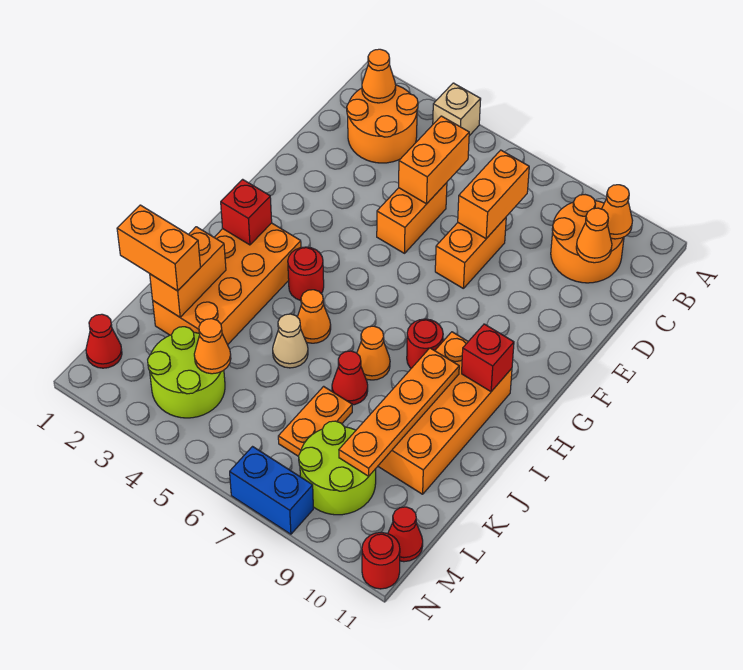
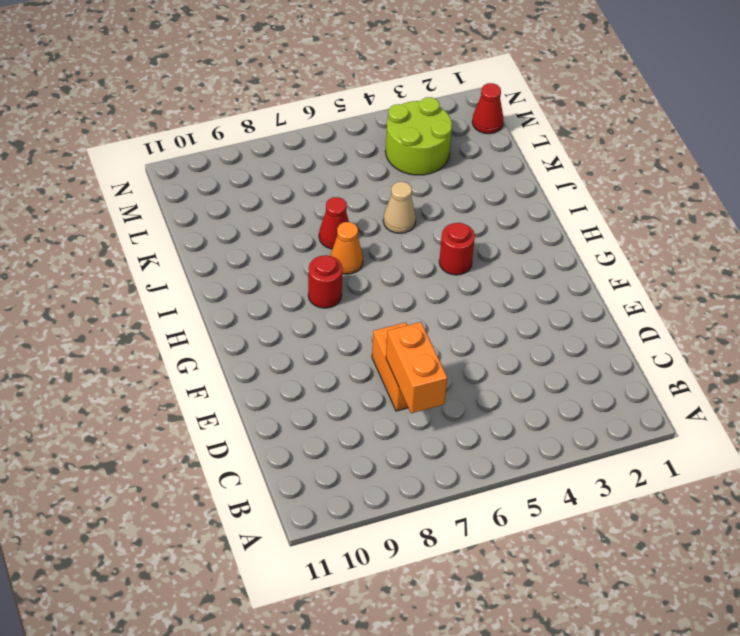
none -> tan 1x1 brick [433,83,481,136]
none -> orange 2x2 round brick [347,85,418,163]
none -> orange 2x2 round brick [551,195,624,283]
none -> orange 1x2 brick [377,183,447,253]

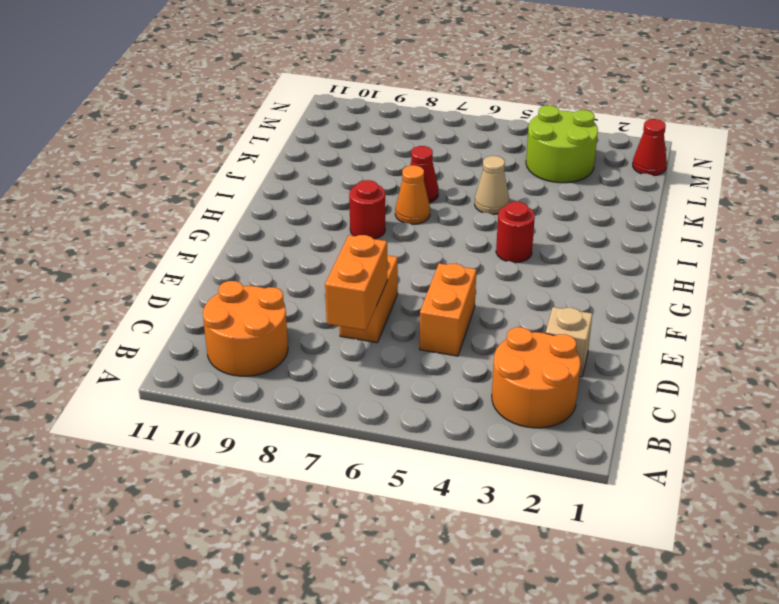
tan 1x1 brick [546,307,592,377] -> tan 1x1 brick moved to [433,83,481,136]
none -> orange 2x4 brick [153,223,301,345]
none -> orange 2x4 brick [378,332,512,494]
none -> orange 1x1 cone [298,290,331,343]
none -> orange 1x2 plate [278,386,352,457]

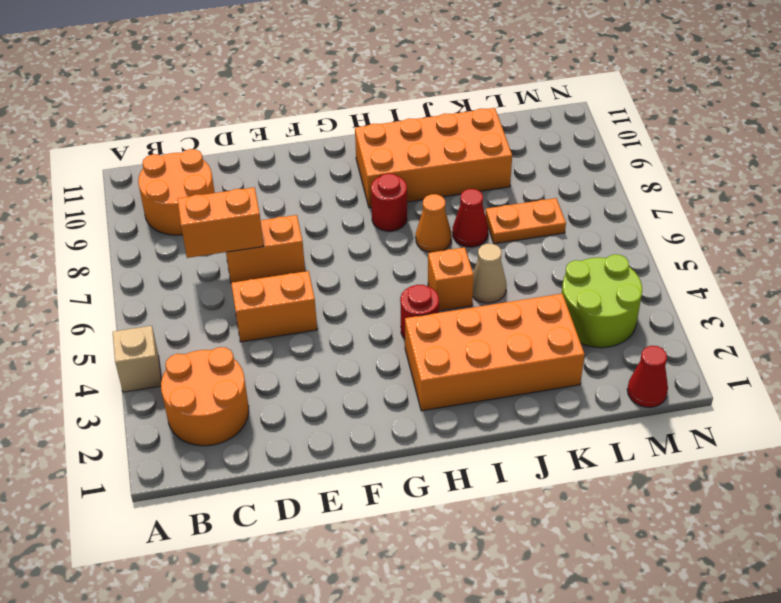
orange 1x1 brick [428,247,473,311] -> orange 1x1 cone [298,290,331,343]
none -> lime 2x2 round brick [299,421,376,515]
none -> red 1x1 cone [388,507,423,562]
none -> blue 1x2 brick [230,447,313,534]
none -> red 1x1 round brick [362,533,400,589]

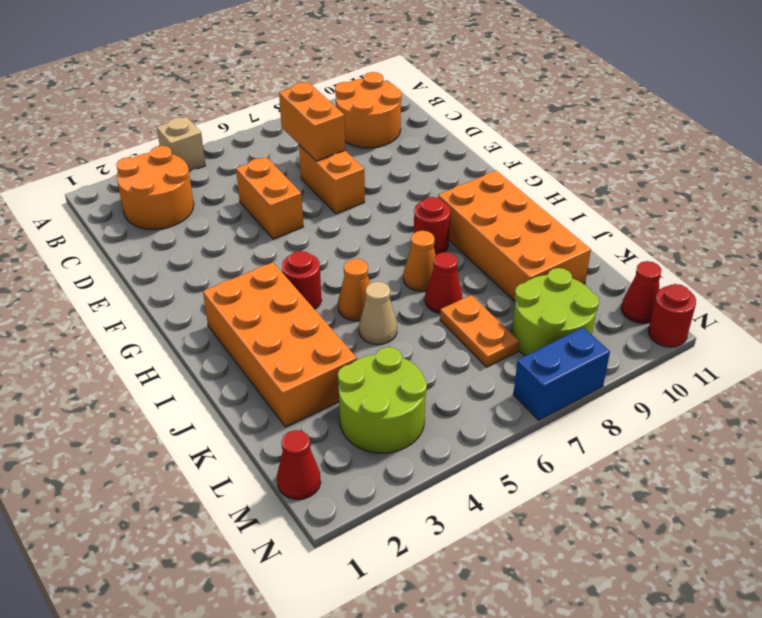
none -> orange 1x1 cone [362,49,396,103]
none -> orange 1x1 cone [602,185,633,239]
none -> orange 1x2 brick [399,116,469,204]
none -> orange 1x1 cone [576,208,612,263]

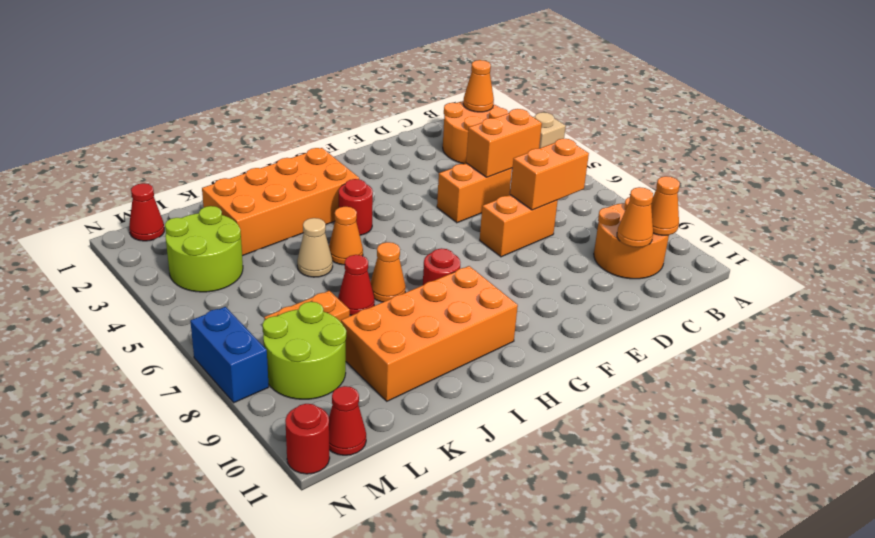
none -> red 1x1 brick [221,179,272,245]
none -> red 1x1 brick [462,324,514,391]
none -> orange 1x4 plate [339,348,459,476]
none -> orange 1x2 brick [150,227,226,317]

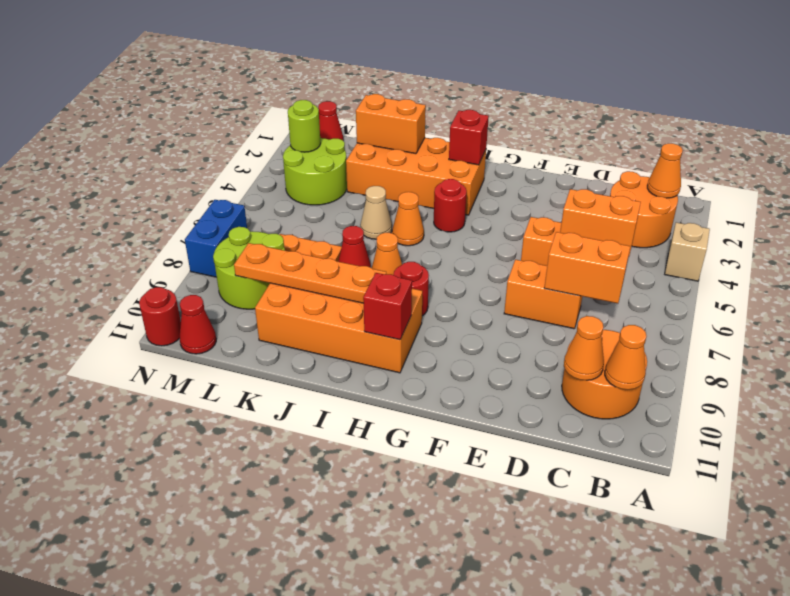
lime 1x1 round brick [288,100,321,152] -> none
none -> orange 1x1 cone [194,319,231,374]
none -> orange 1x2 brick [117,205,200,291]

